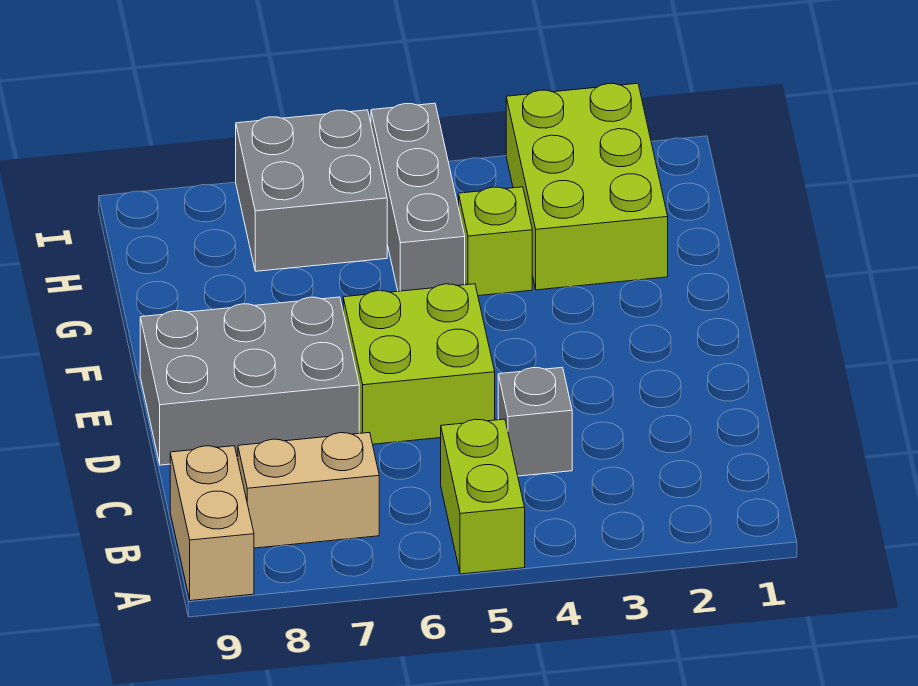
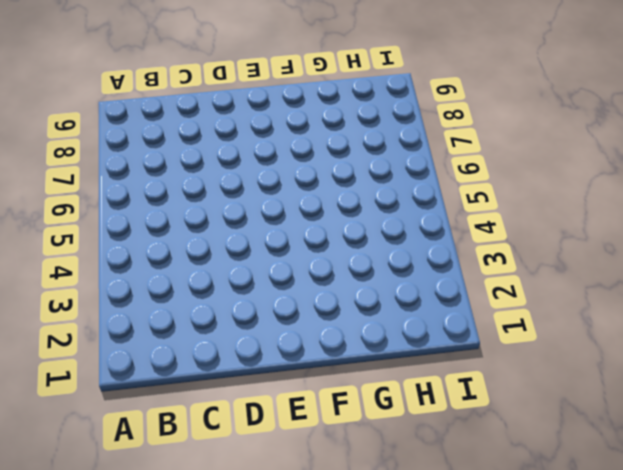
none -> lime 1x2 brick [441,419,525,574]
none -> tan 1x2 brick [170,446,254,601]

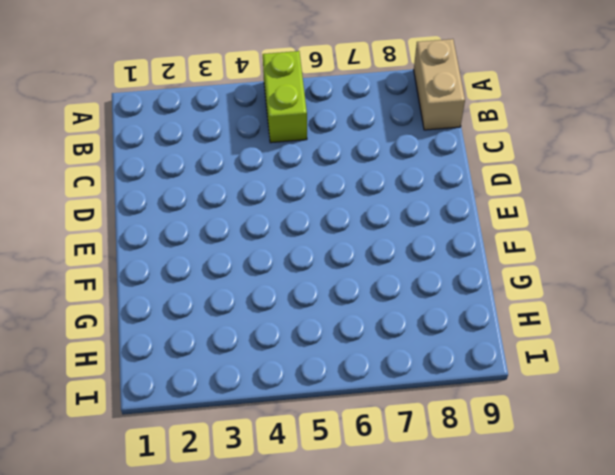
none -> tan 1x2 brick [238,432,379,548]
none -> grey 1x1 brick [498,367,572,476]

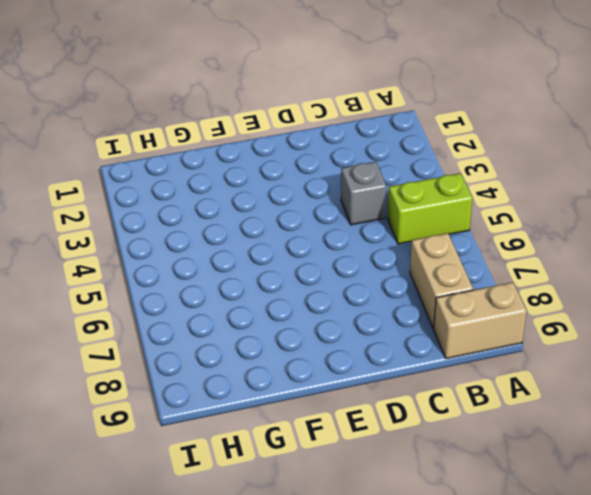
none -> lime 2x2 brick [343,284,495,444]
none -> grey 2x3 brick [140,297,359,465]

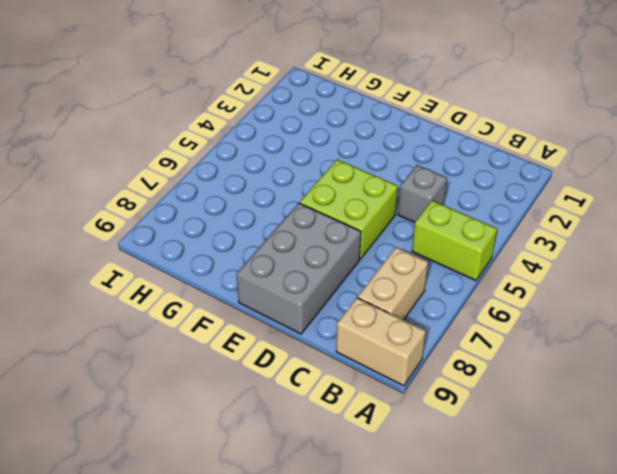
none -> lime 2x3 brick [506,83,668,290]
none -> lime 1x1 brick [459,187,532,296]

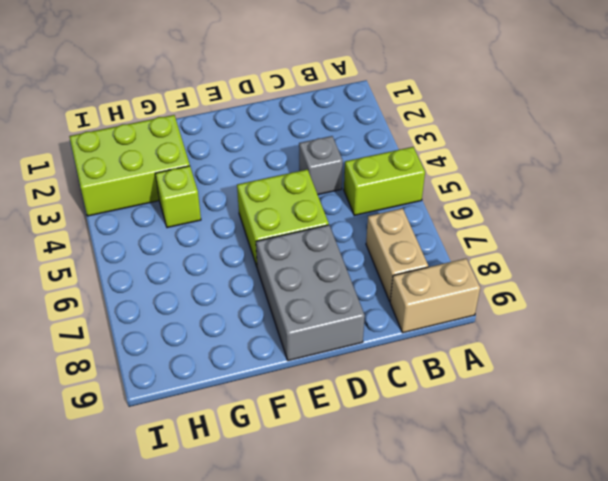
none -> grey 1x3 brick [371,103,465,291]
none -> grey 2x2 brick [236,110,387,271]

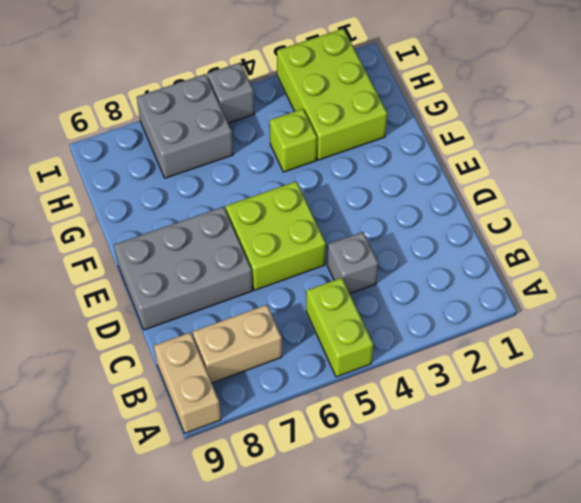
grey 1x1 brick [207,63,254,123] -> grey 1x3 brick [371,103,465,291]

